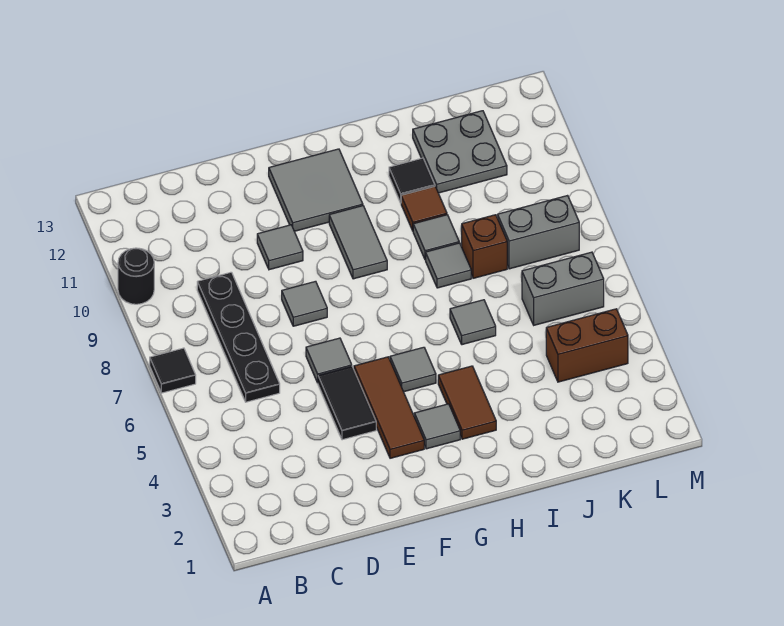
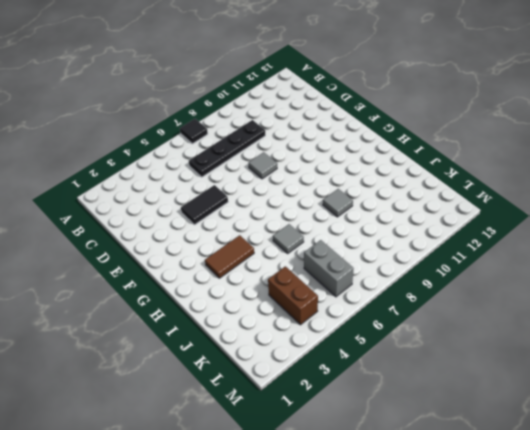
none -> black 1x1 round brick [118,248,154,304]
none -> grey 1x1 tile [306,338,352,383]
none -> grey 1x1 tile [257,225,303,270]

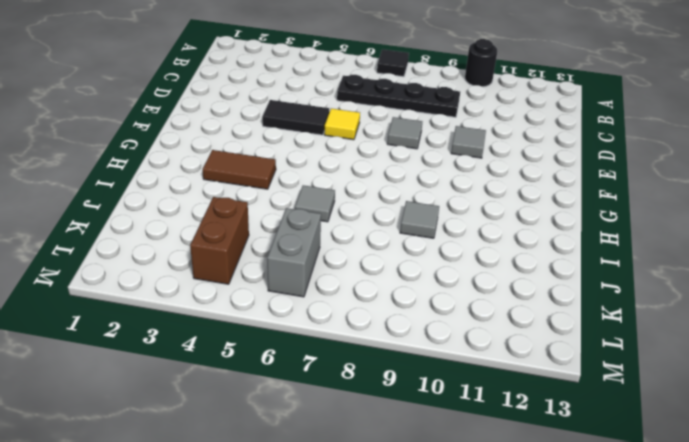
yellow 1x1 tile [324,108,360,140] -> grey 1x1 tile [306,338,352,383]
none -> brown 1x3 tile [354,357,424,458]
none -> grey 2x2 tile [269,149,363,231]
none -> grey 1x1 tile [414,404,460,449]

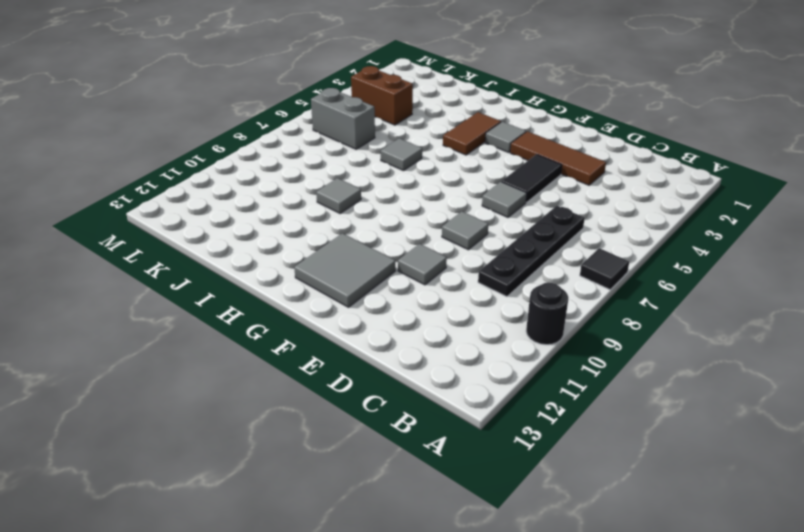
brown 1x3 tile [510,131,606,185] -> brown 1x3 tile turned to [354,357,424,458]
none -> grey 1x1 tile [390,347,436,392]
none -> grey 1x2 tile [329,206,387,279]
none -> grey 1x1 tile [426,243,471,288]

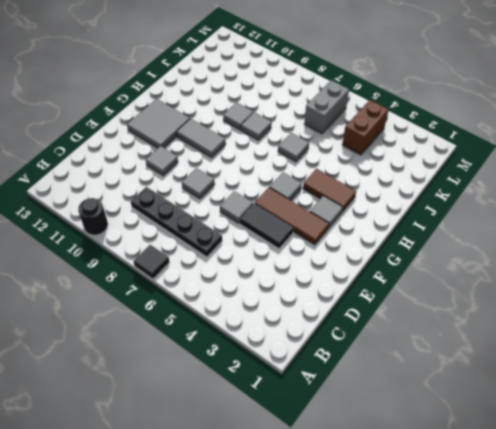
none -> brown 1x1 tile [401,187,447,231]
none -> black 1x1 tile [389,158,435,203]
none -> brown 1x1 brick [462,215,507,278]

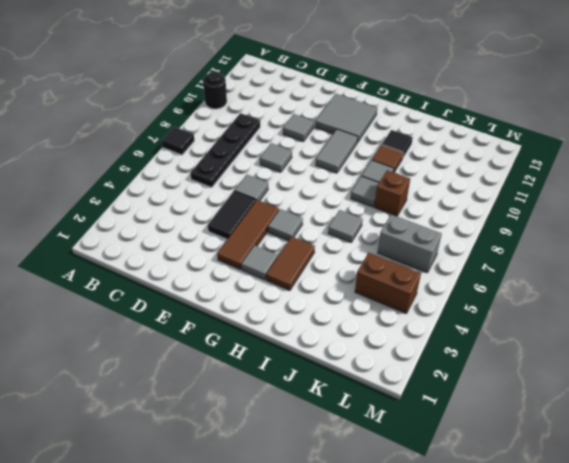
none -> grey 2x2 plate [413,111,507,193]
none -> grey 1x2 brick [498,196,579,269]

